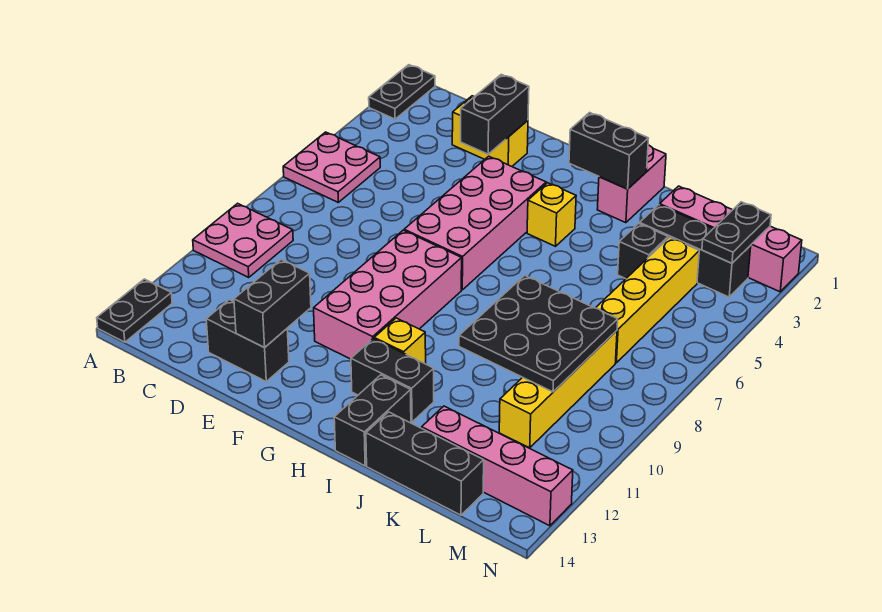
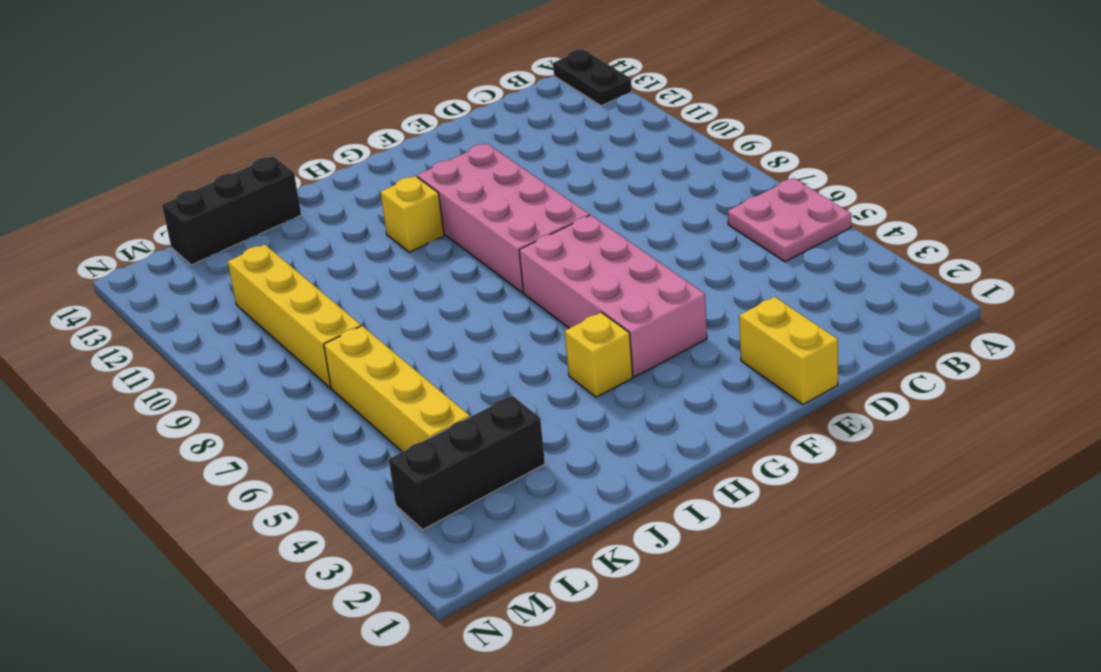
yellow 1x2 brick [739,297,838,404] -> yellow 1x2 brick turned to [452,96,528,166]
none -> black 1x2 plate [369,65,435,119]
none -> pink 2x2 plate [193,203,293,278]
none -> black 1x2 brick [206,300,289,381]

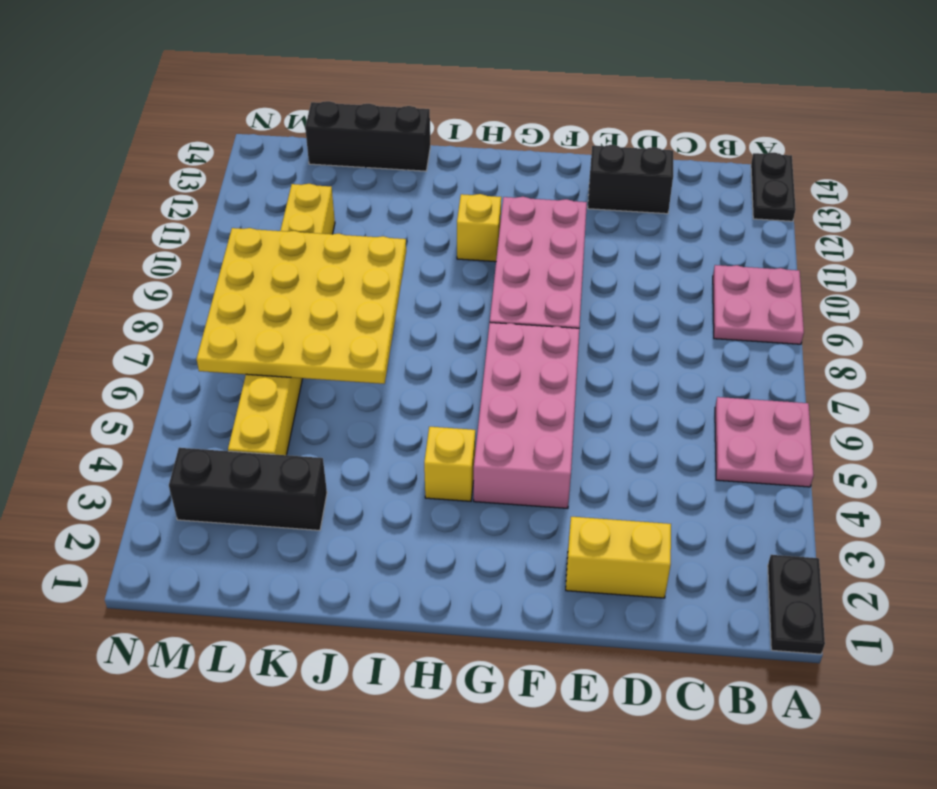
yellow 4x4 plate [197,228,406,384] -> black 3x3 plate [459,276,618,392]
none -> black 1x2 brick [351,339,434,422]
none -> pink 1x2 brick [597,145,666,223]
none -> black 1x2 brick [334,375,411,466]

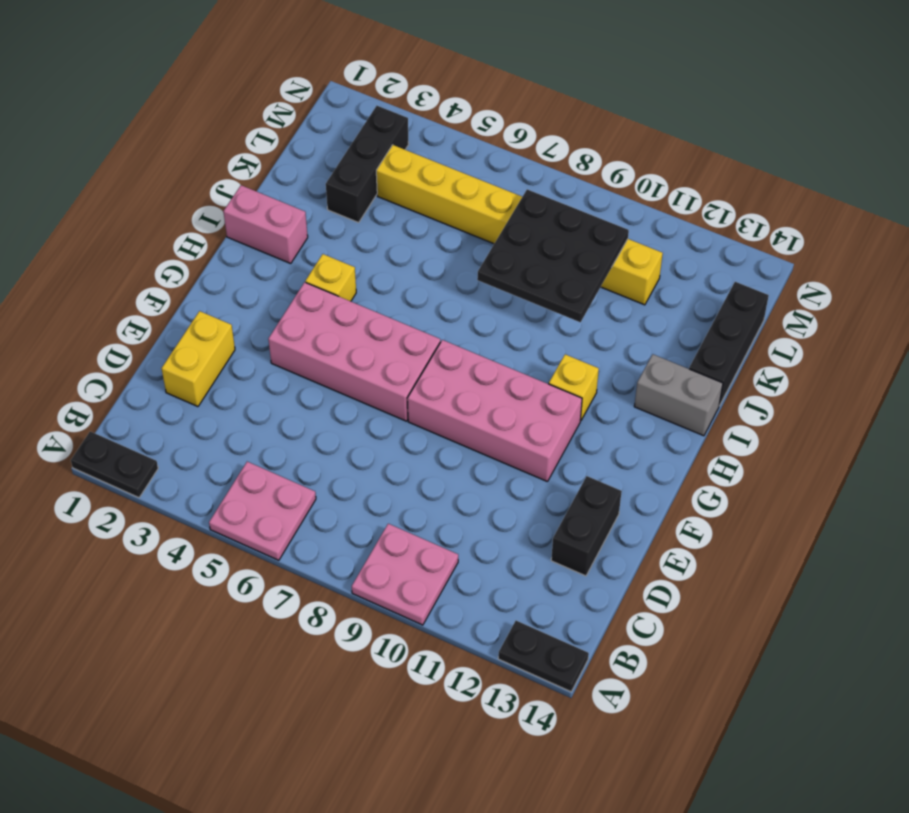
grey 1x2 brick [634,354,723,436] -> black 1x2 brick [334,375,411,466]
none -> black 1x2 brick [351,339,434,422]
none -> pink 1x4 brick [660,186,802,292]
none -> black 1x1 brick [618,223,668,279]

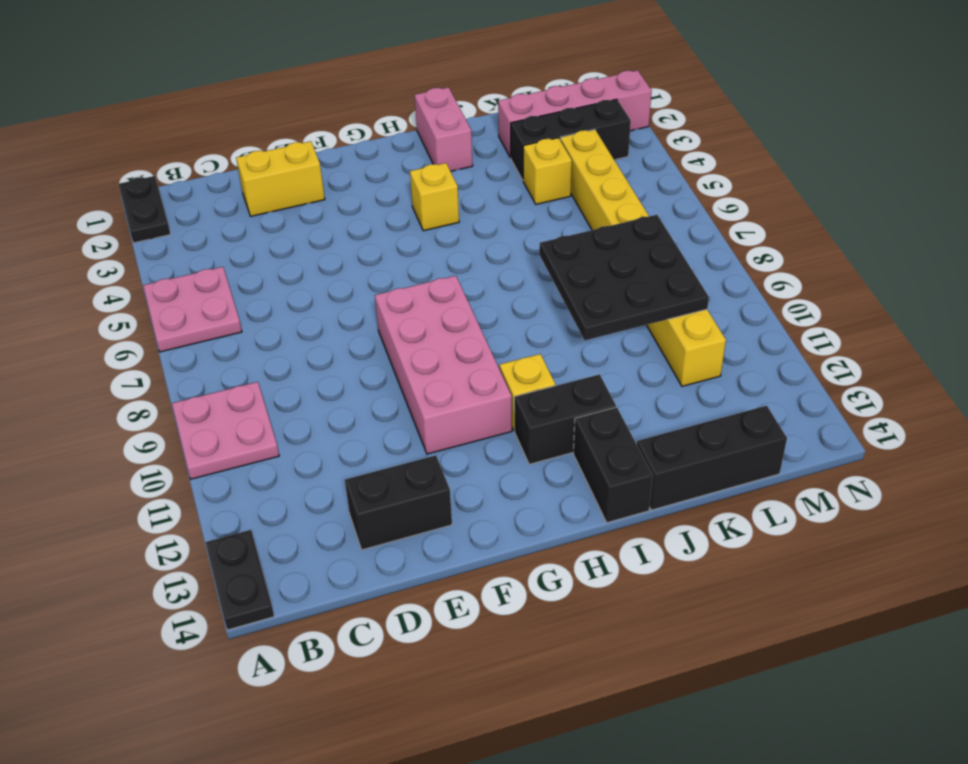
yellow 1x1 brick [523,138,572,204] -> black 1x1 brick [618,223,668,279]
none -> pink 2x4 brick [404,156,546,290]
none -> pink 1x4 brick [422,406,573,526]
none -> black 1x2 brick [461,74,529,154]

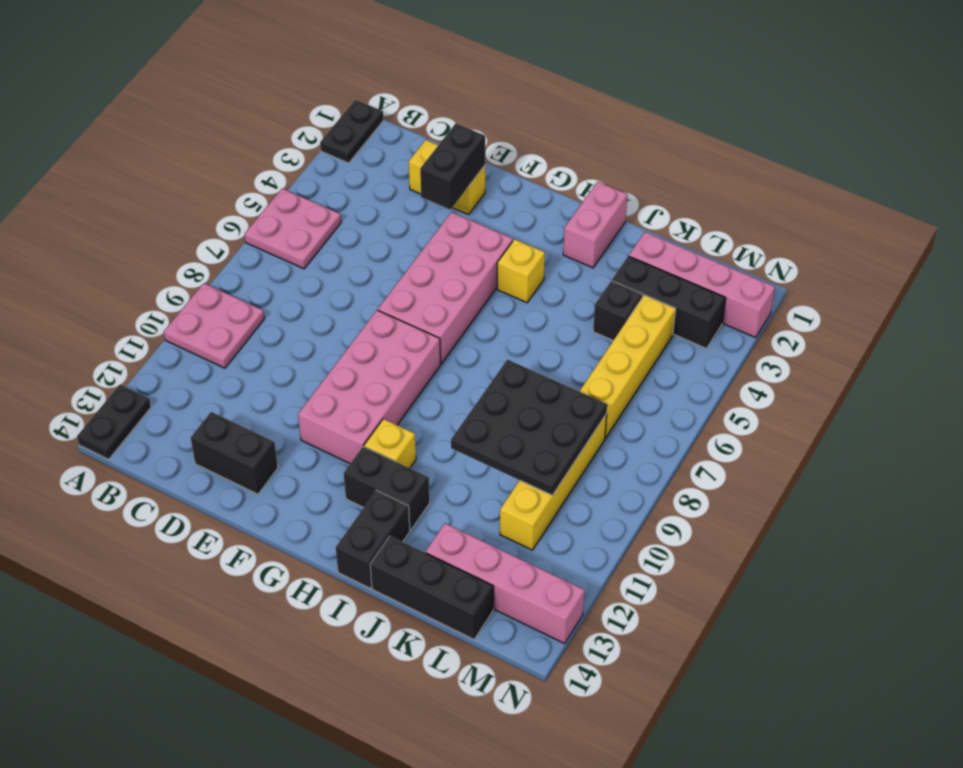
none -> black 1x2 brick [234,260,311,348]
none -> black 1x2 brick [569,113,648,189]
none -> black 1x2 plate [702,202,771,263]

